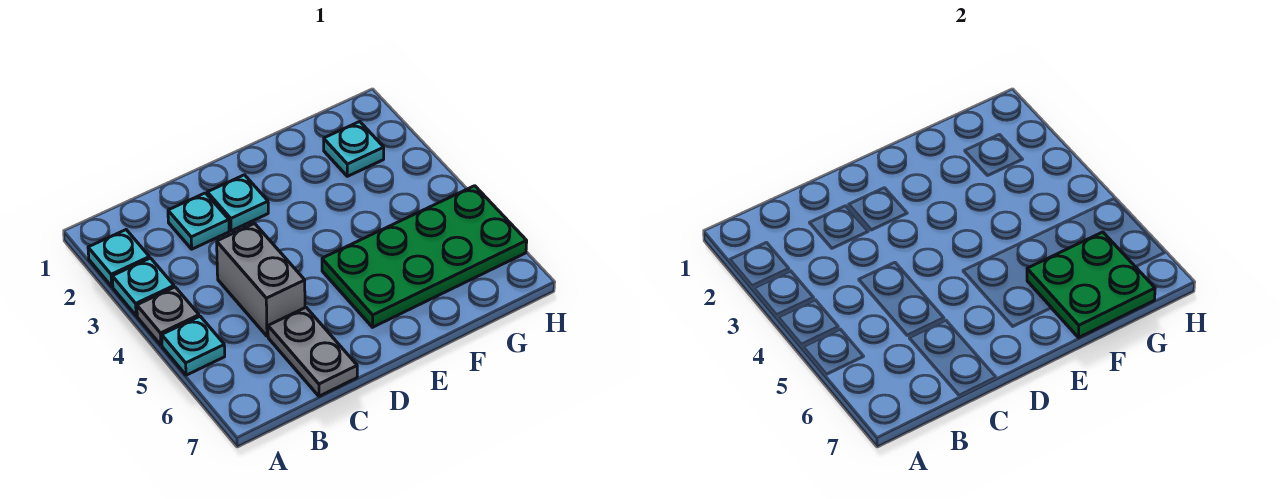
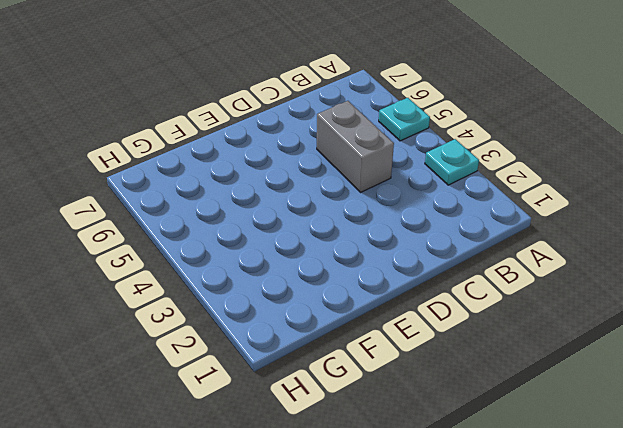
none -> cyan 1x1 plate [88,230,149,287]
none -> grey 1x1 plate [137,287,199,345]

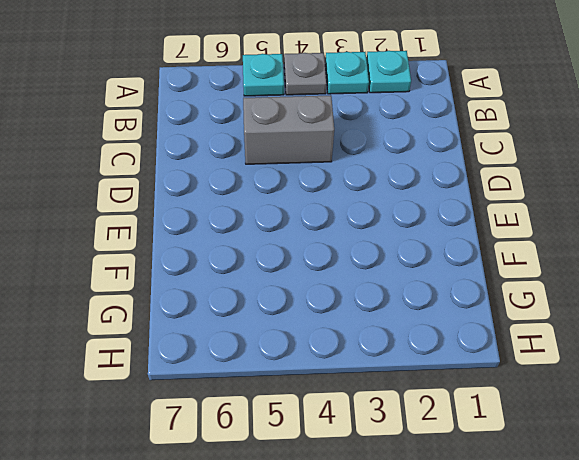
none -> cyan 1x1 plate [168,193,229,249]
none -> grey 1x2 plate [268,308,357,396]

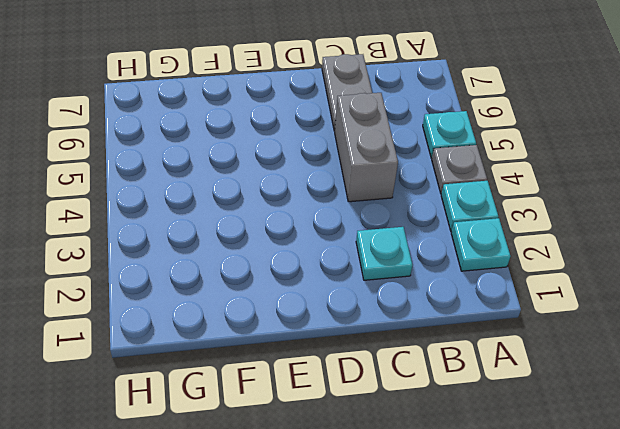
none -> cyan 1x1 plate [207,175,268,231]
none -> green 2x4 plate [322,186,527,327]

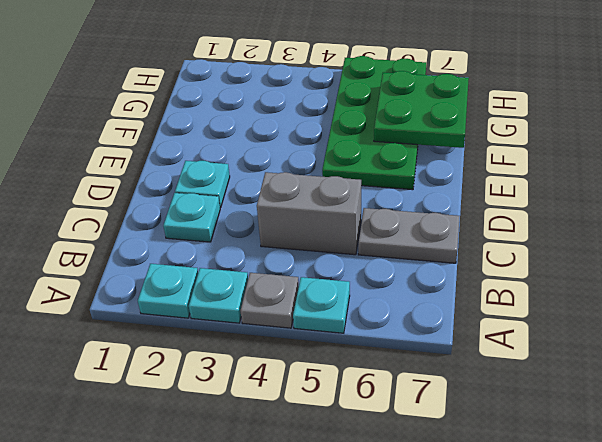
none -> cyan 1x1 plate [324,122,384,176]

